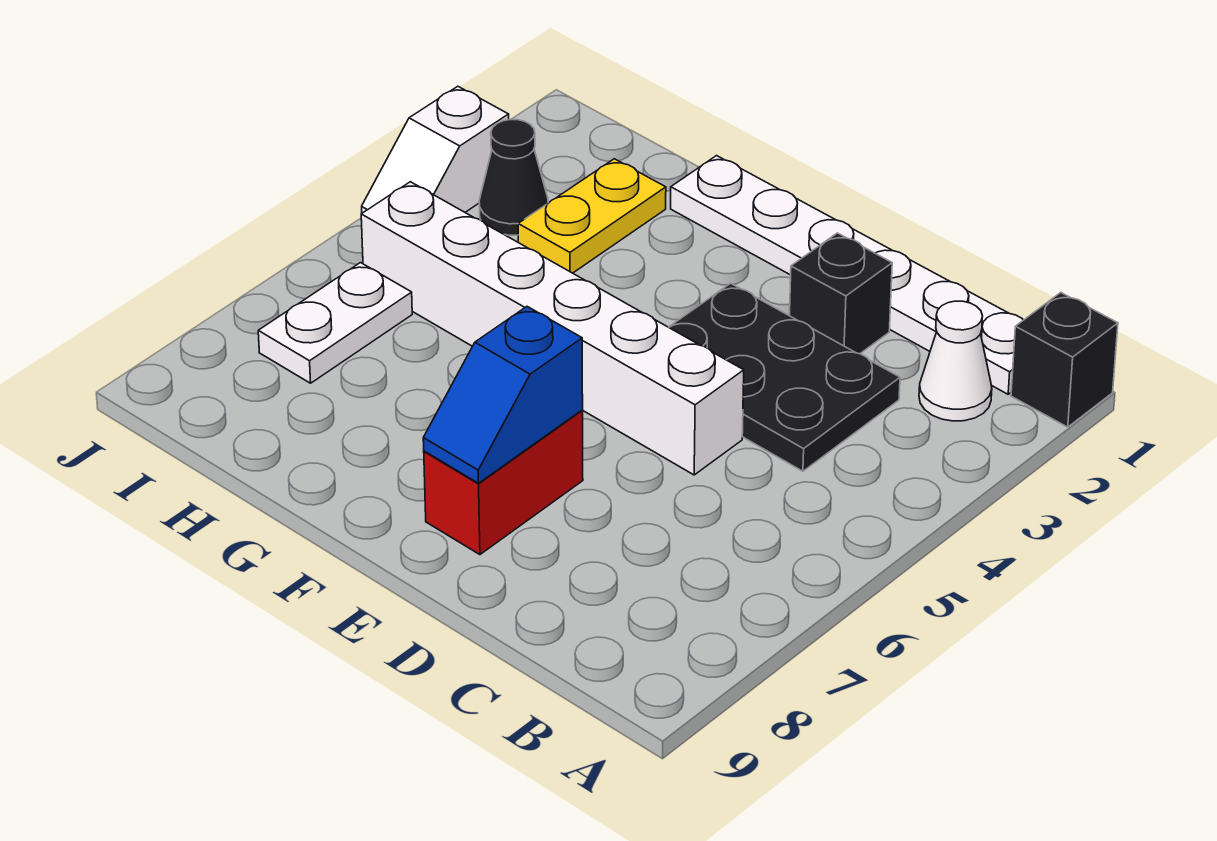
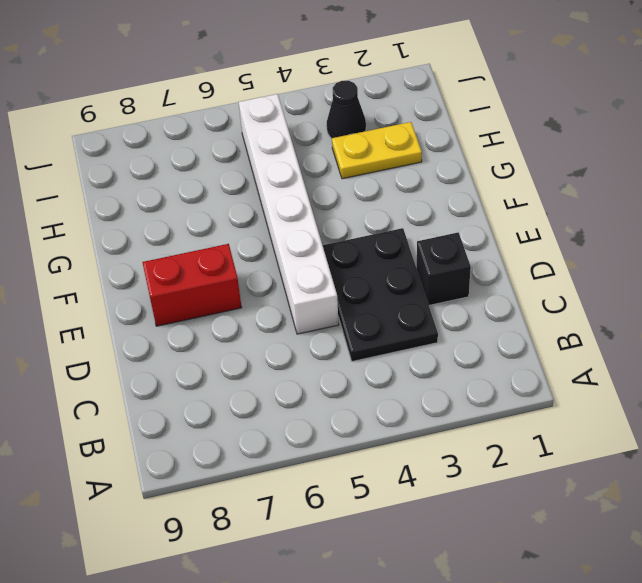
none -> black 1x1 brick [1011,293,1118,427]
none -> white 1x6 plate [671,156,1023,394]
none -> white 1x1 cone [919,301,992,421]

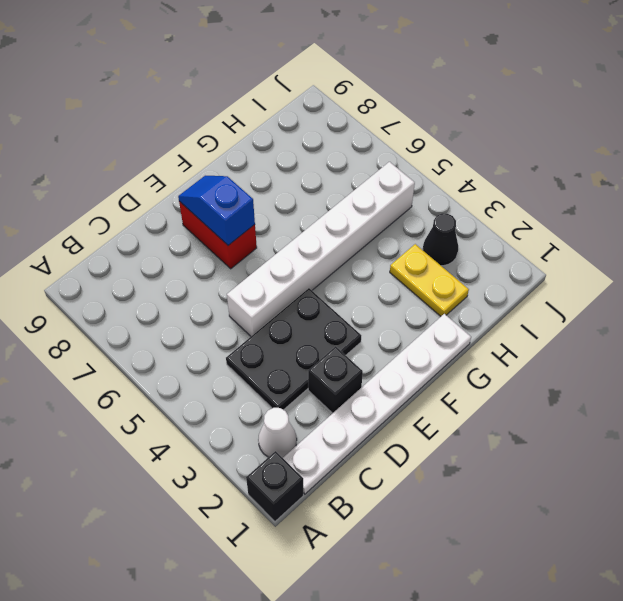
none -> white 1x2 plate [258,263,412,383]
none -> white 1x2 slope [362,86,509,213]

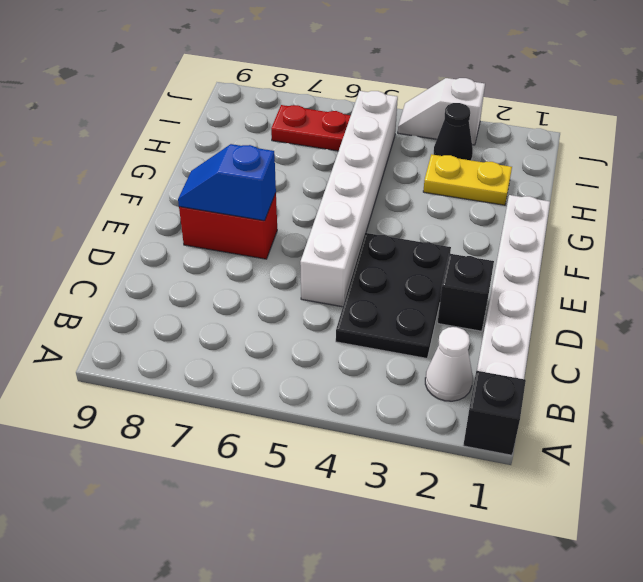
red 1x2 plate [271,105,351,151] -> white 1x2 plate [258,263,412,383]

